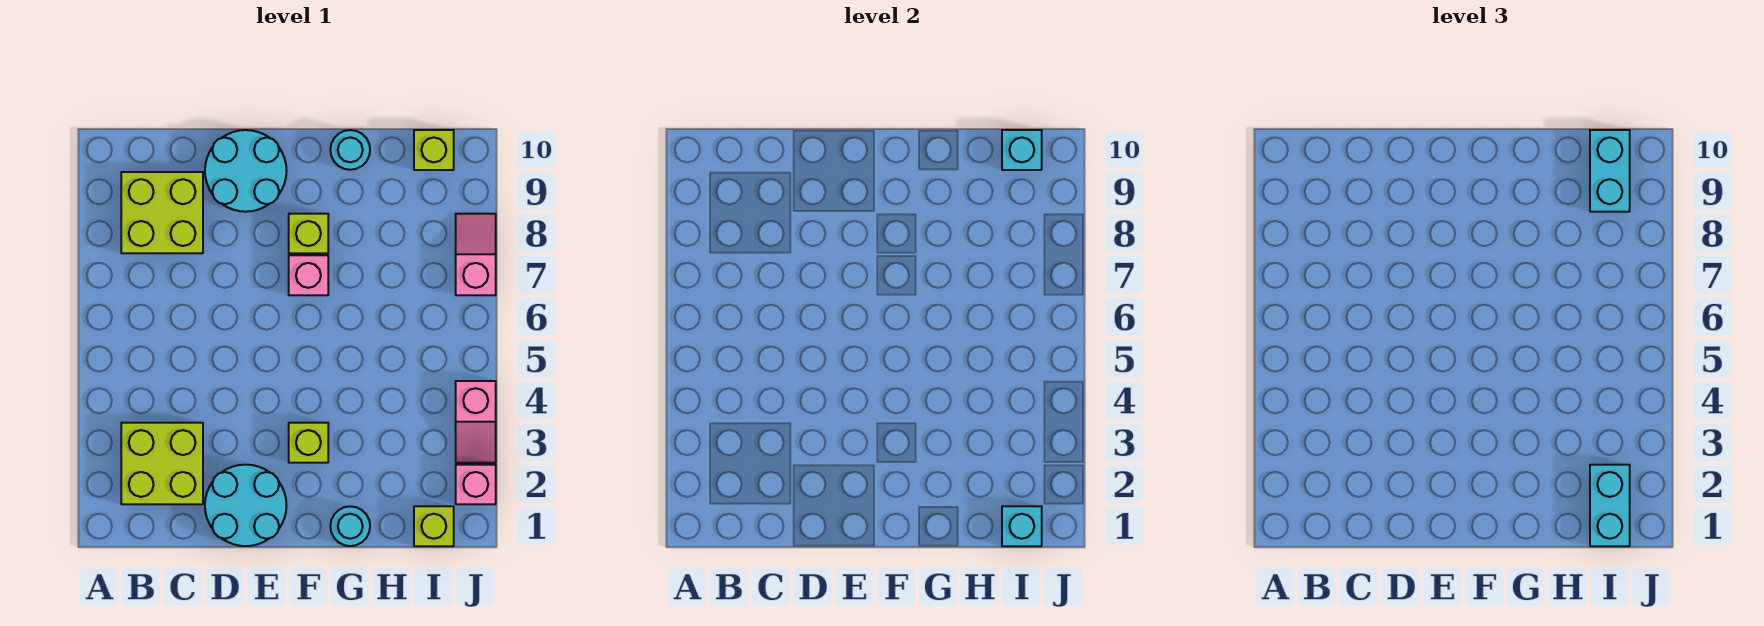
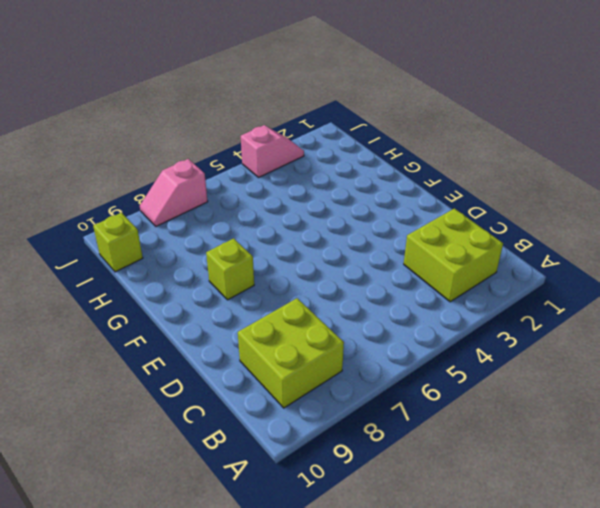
none -> cyan 2x2 round brick [205,465,287,546]
none -> cyan 2x2 round brick [205,130,287,212]
none -> lime 1x1 brick [289,423,328,463]

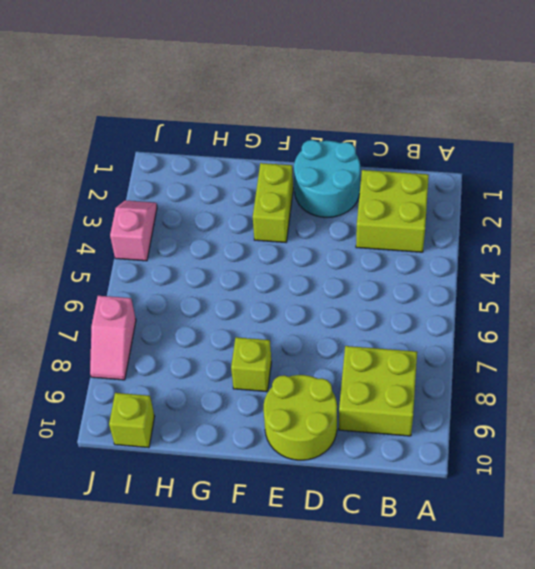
lime 2x2 round brick [264,375,337,460] -> cyan 2x2 round brick [205,130,287,212]
lime 1x2 brick [253,163,293,242] -> lime 1x1 brick [289,423,328,463]
none -> pink 1x1 brick [289,255,328,295]
none -> cyan 1x1 round brick [330,506,370,546]
none -> cyan 1x1 round brick [330,130,370,170]

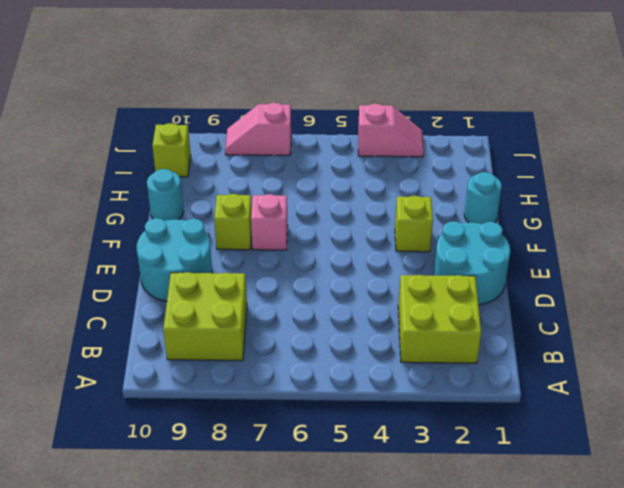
none -> lime 1x1 brick [414,506,454,546]
none -> pink 1x1 brick [456,465,496,504]
none -> cyan 1x1 brick [1002,506,1042,546]

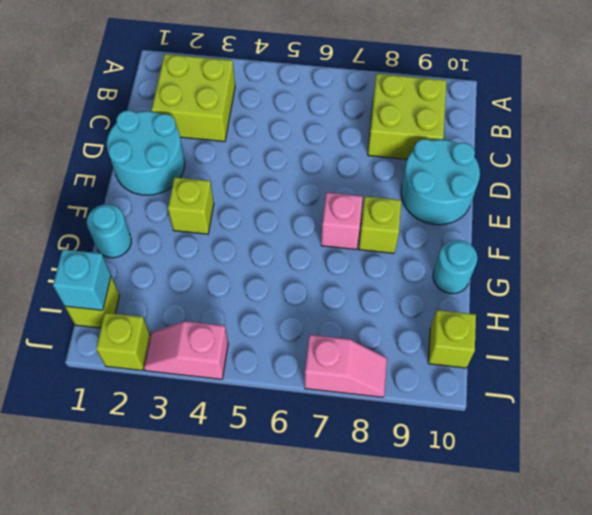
lime 1x1 brick [96,313,150,371] -> pink 1x1 brick [456,465,496,504]
none -> cyan 1x1 brick [1002,130,1042,170]
none -> cyan 1x2 brick [1590,465,1630,546]
none -> cyan 1x2 brick [1590,130,1630,212]

